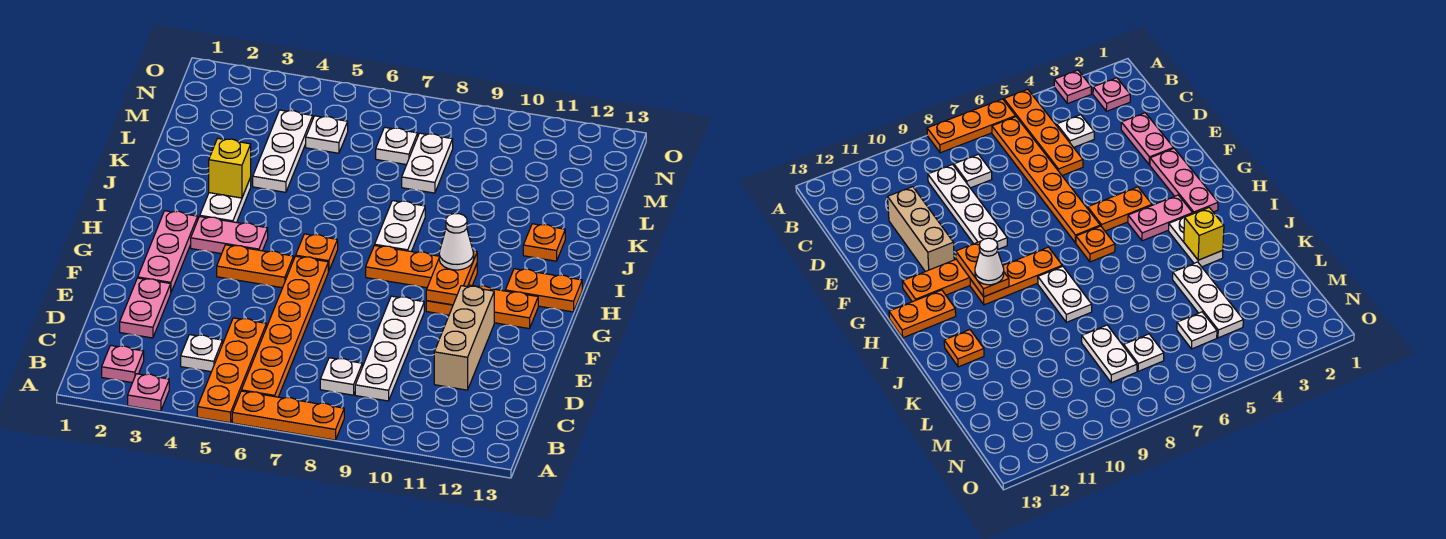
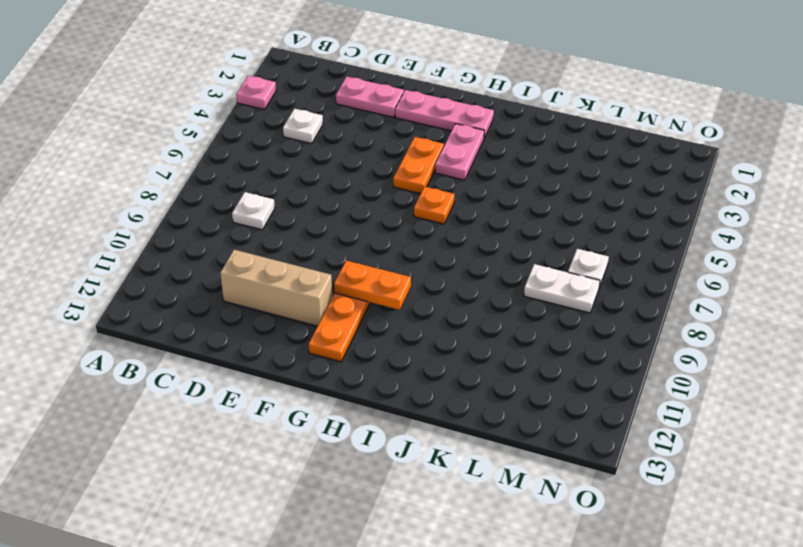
none -> orange 1x4 plate [197,318,266,423]
none -> orange 1x3 plate [232,391,344,440]
none -> pink 1x1 plate [102,345,144,383]

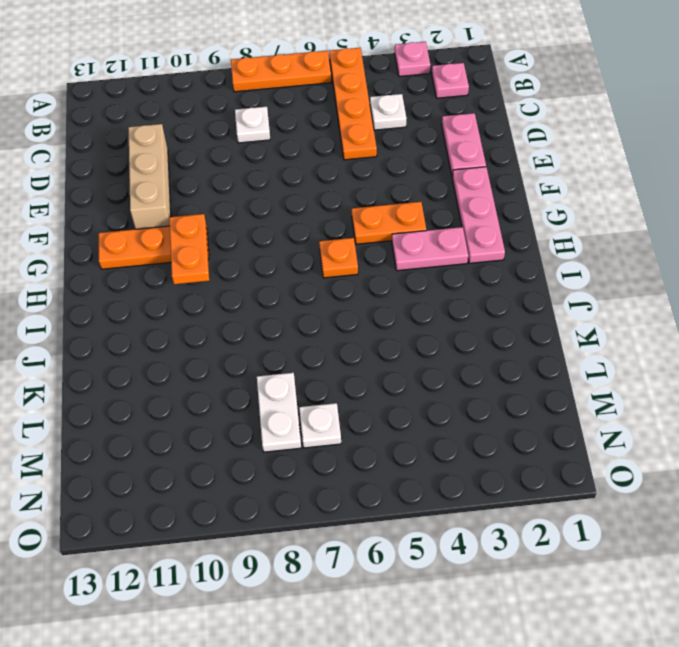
none -> orange 1x6 plate [241,256,328,397]
none -> white 1x4 plate [355,296,424,401]
none -> orange 1x3 plate [366,245,477,288]

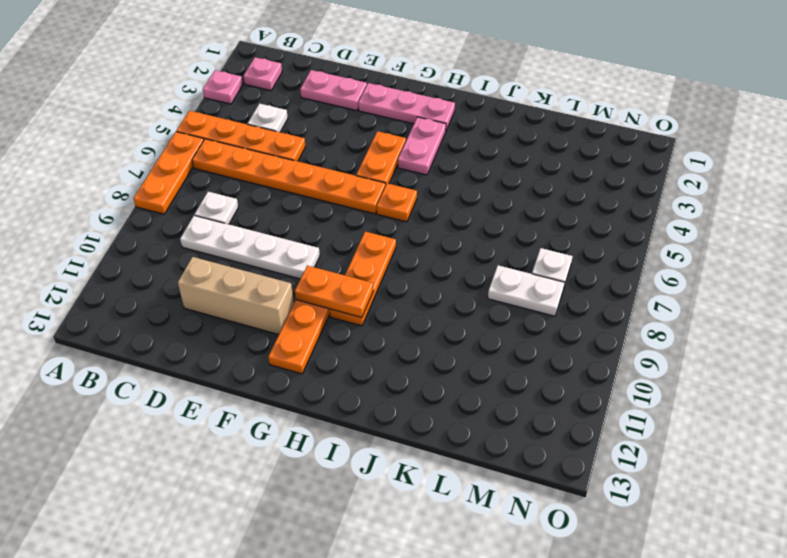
none -> orange 1x2 plate [505,269,582,312]
none -> white 1x2 plate [200,178,251,223]
none -> white 1x2 plate [375,201,425,252]

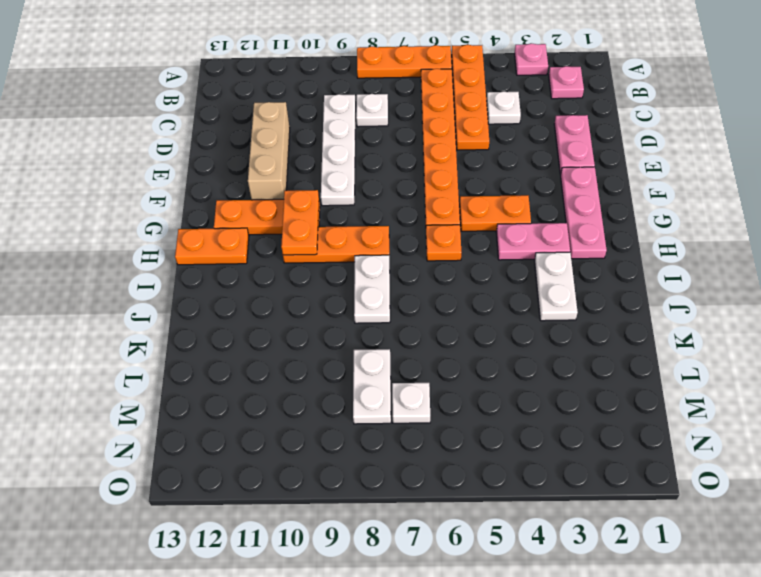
none -> orange 1x1 plate [523,224,565,261]
none -> white 1x3 plate [253,110,313,192]
none -> white 1x1 plate [306,116,348,153]

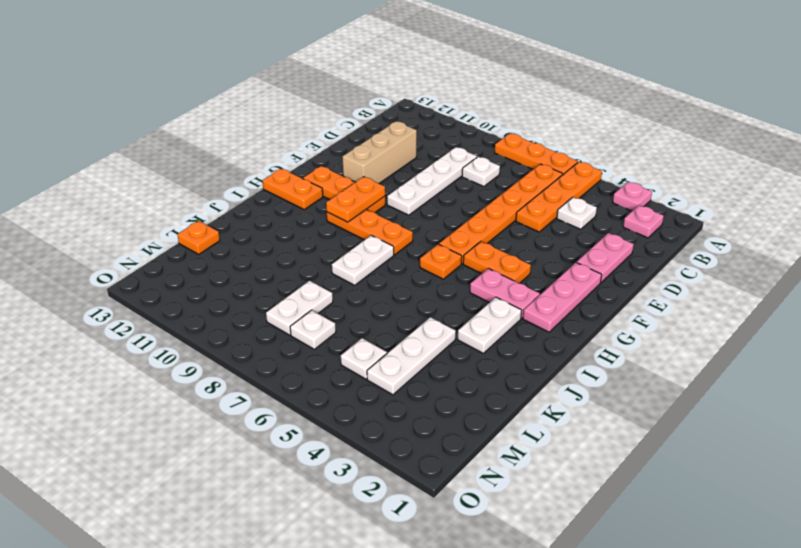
orange 1x1 plate [178,221,220,254] -> orange 1x1 plate moved to [523,224,565,261]
none -> yellow 1x1 brick [209,138,251,198]
none -> white 1x1 cone [439,214,474,270]

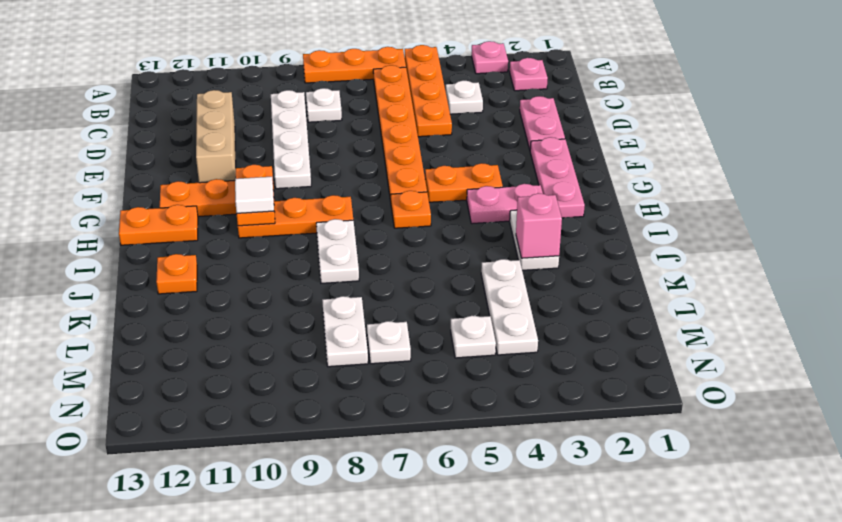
white 1x1 tile [235,177,274,213] -> white 1x1 cone [439,214,474,270]
pink 1x1 brick [516,193,562,258] -> yellow 1x1 brick [209,138,251,198]

